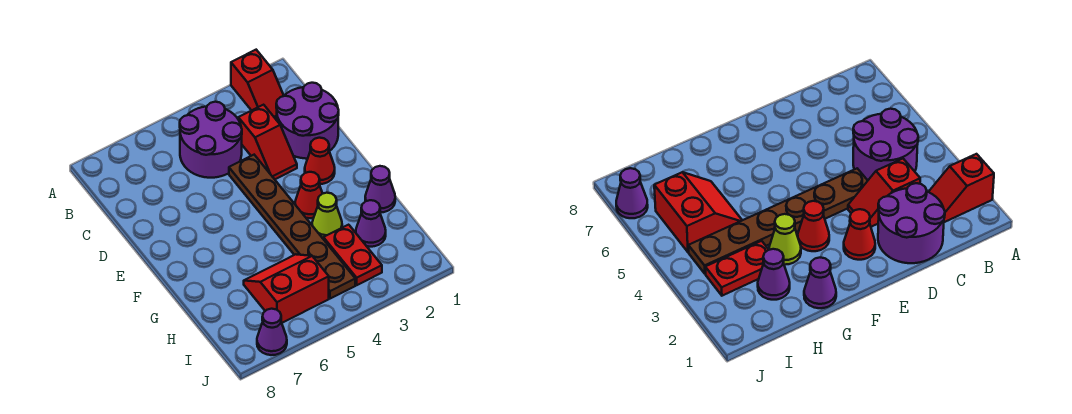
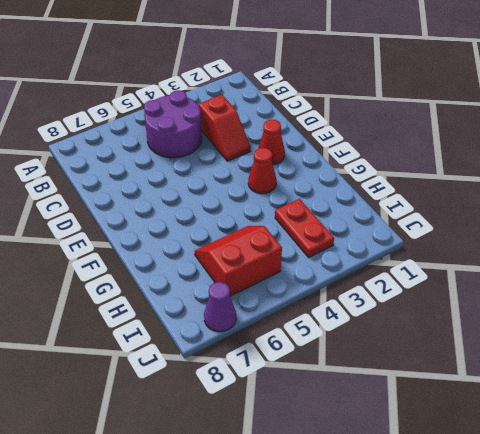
none -> red 1x2 slope [231,50,284,120]
none -> purple 2x2 round brick [276,83,339,159]
none -> brown 1x6 plate [229,155,355,299]

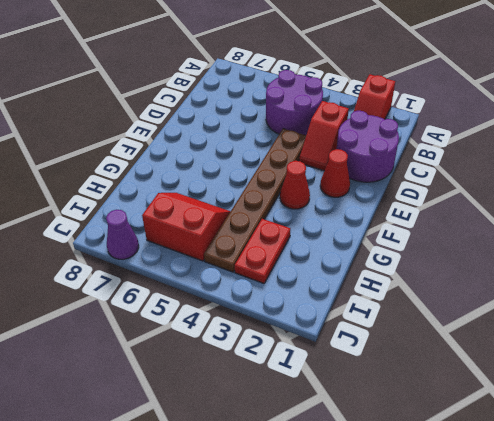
none -> purple 1x1 cone [365,166,395,212]
none -> lime 1x1 cone [312,193,342,238]
none -> purple 1x1 cone [356,200,386,247]

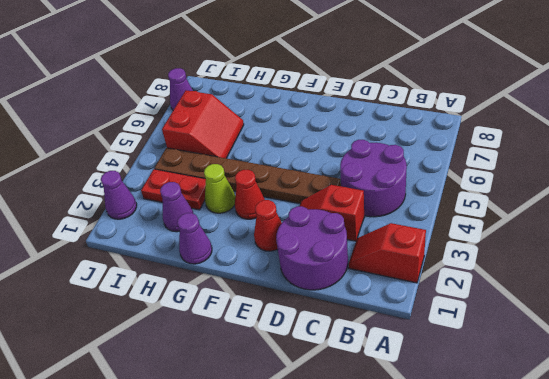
purple 1x1 cone [101,171,137,219] -> none

